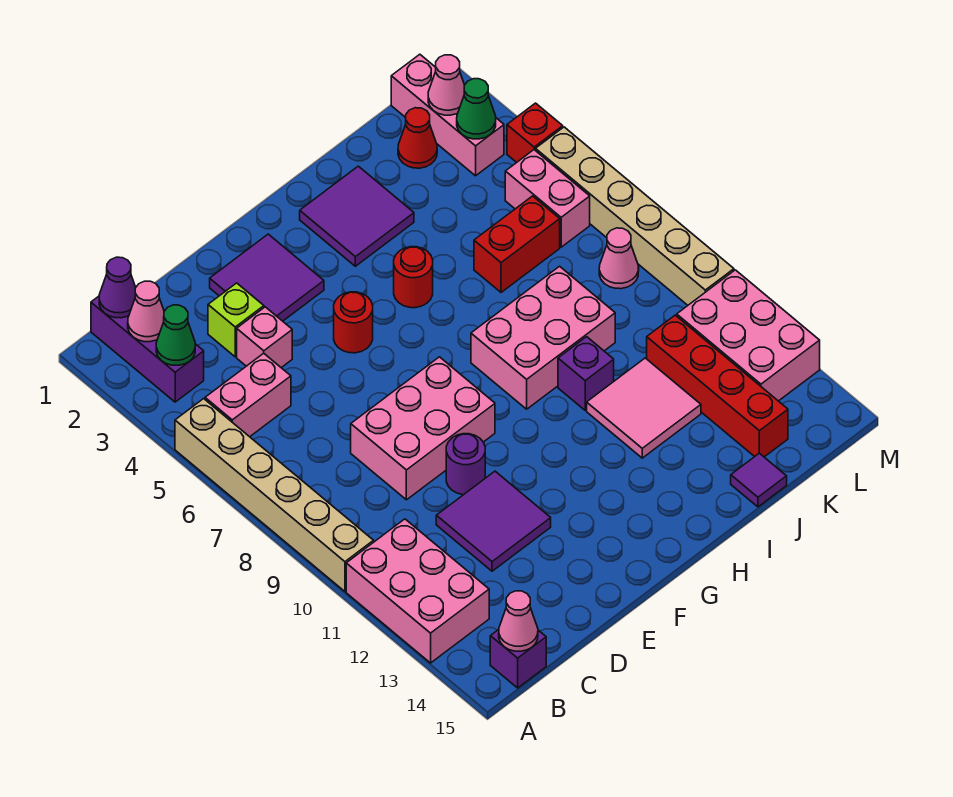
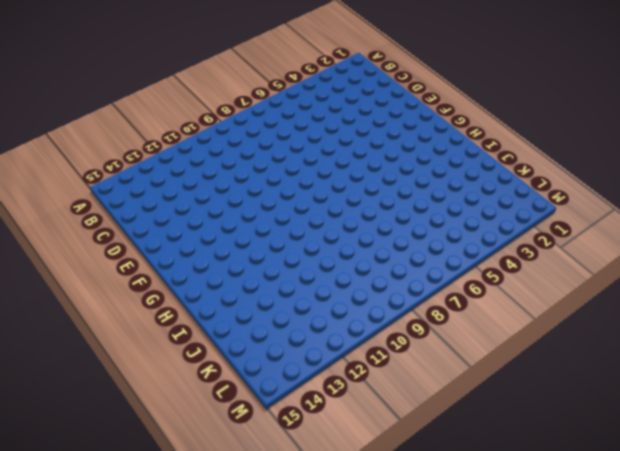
none -> tan 1x6 brick [175,399,374,591]
none -> pink 2x3 brick [346,519,489,663]
none -> purple 1x3 brick [91,296,204,402]
none -> pink 1x2 brick [205,353,291,437]

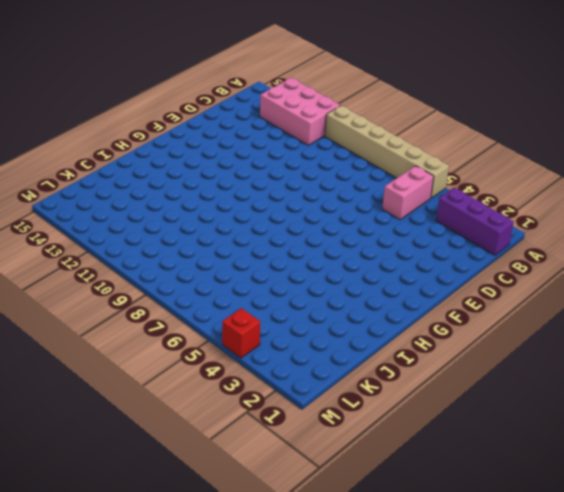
none -> purple 1x1 brick [490,630,546,688]
none -> lime 1x1 brick [208,283,264,357]
none -> pink 1x1 brick [237,307,292,368]
none -> pink 2x3 brick [351,357,495,500]

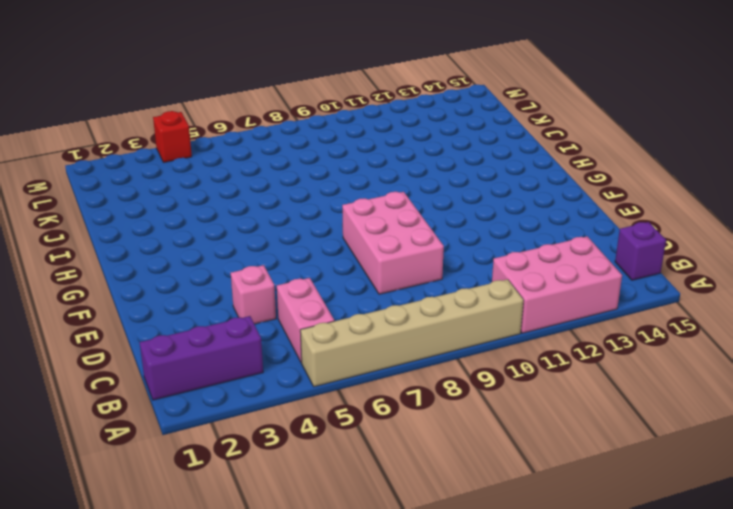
none -> lime 1x1 brick [208,283,264,357]
none -> purple 2x2 tile [436,471,551,571]
none -> purple 2x2 tile [210,234,324,321]
none -> purple 1x1 round brick [446,434,485,495]

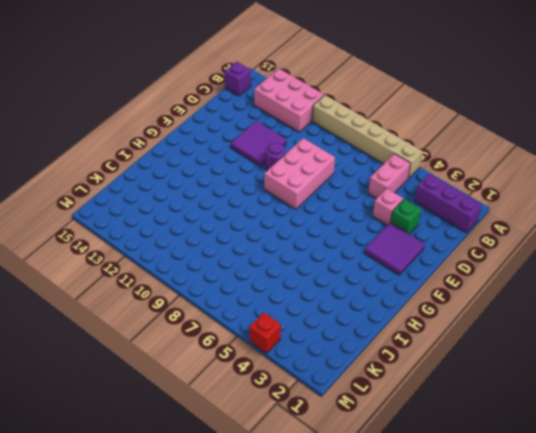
green 1x1 brick [391,199,421,234] -> lime 1x1 brick [208,283,264,357]
none -> red 1x1 round brick [334,292,373,353]
none -> purple 2x2 tile [300,166,414,266]
none -> red 1x1 round brick [394,247,433,308]
none -> pink 2x3 brick [471,266,615,409]

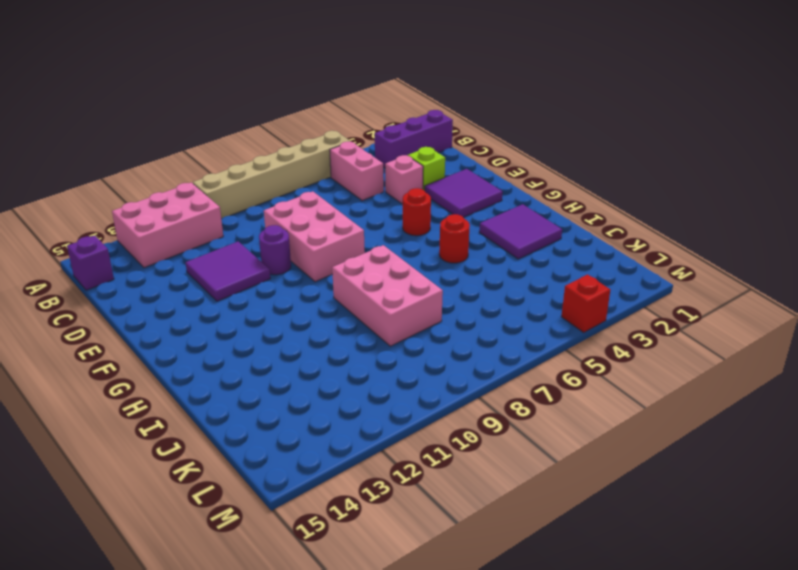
none -> purple 1x1 brick [558,337,614,410]
none -> pink 2x2 tile [587,358,701,458]
none -> red 1x2 brick [474,196,560,292]
none -> purple 1x1 tile [731,453,787,507]

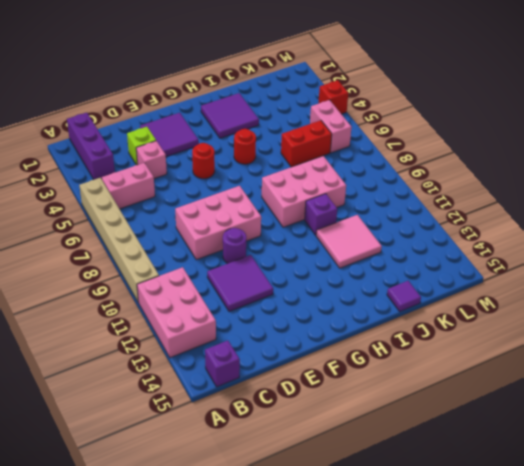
none -> red 1x1 cone [398,108,437,168]
none -> red 1x4 brick [647,315,788,457]
none -> pink 1x3 brick [391,54,504,176]
none -> pink 1x1 cone [599,228,639,289]

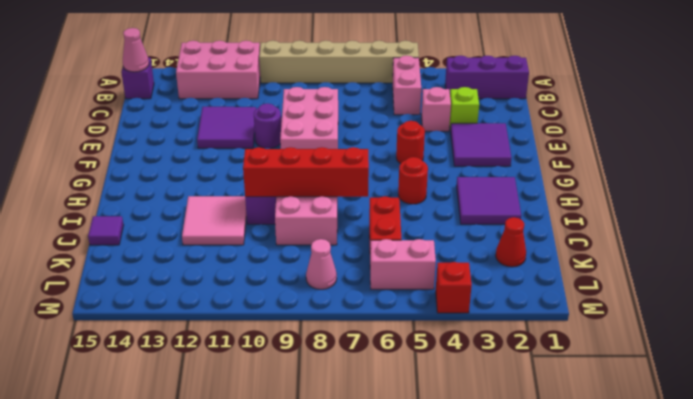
red 1x4 brick [243,147,369,197] -> red 1x4 brick moved to [647,315,788,457]
none -> pink 1x3 brick [391,54,504,176]
none -> pink 2x3 brick [677,270,820,401]
none -> tan 1x6 brick [536,127,734,305]
none -> purple 1x1 cone [99,257,136,318]

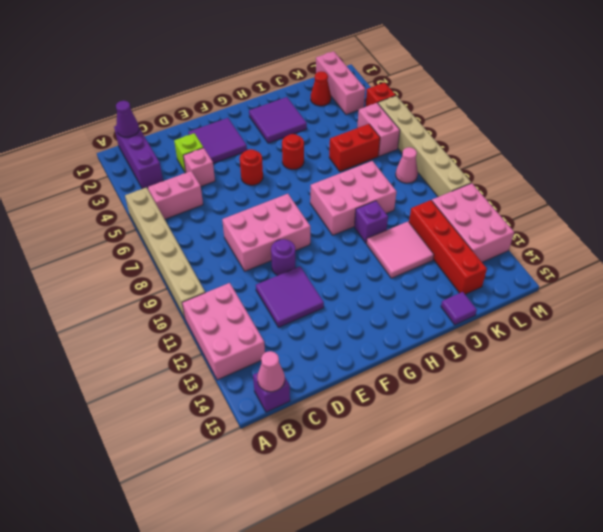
none -> pink 1x1 cone [128,281,164,342]
none -> green 1x1 cone [156,305,195,365]
none -> pink 1x1 cone [428,55,464,115]
none -> green 1x1 cone [457,79,496,139]

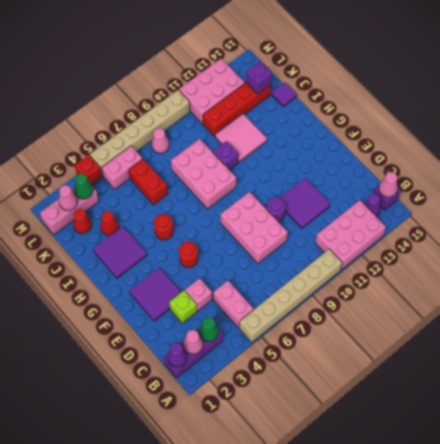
purple 1x1 cone [364,194,381,217] -> none
red 1x1 cone [100,211,119,236] -> none
purple 1x1 brick [246,61,272,94] -> none

